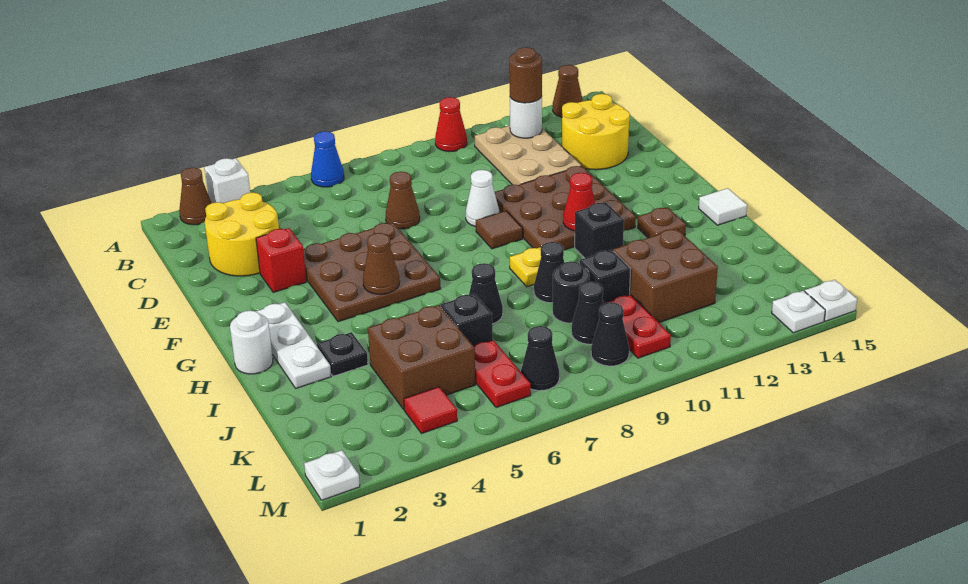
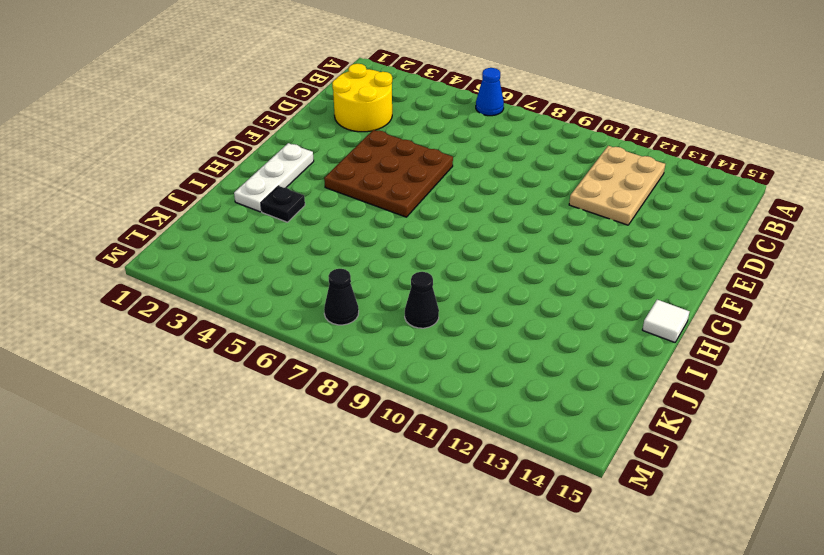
none -> brown 1x1 cone [179,168,211,225]
none -> white 1x1 brick [204,158,250,203]
none -> red 1x1 cone [435,97,467,152]
none -> brown 1x1 cone [553,65,583,117]

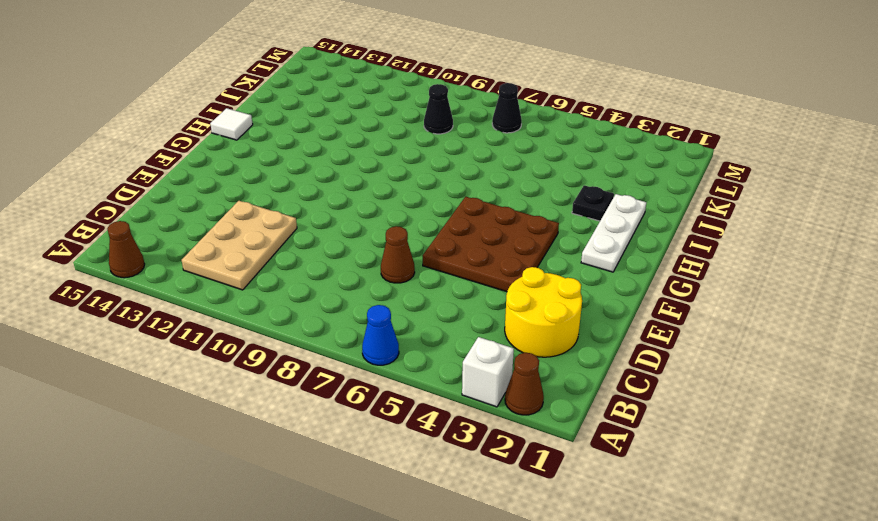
none -> red 1x1 cone [435,97,467,152]
none -> yellow 2x2 round brick [562,94,630,170]
none -> red 1x1 brick [256,228,306,292]
none -> white 1x1 cone [466,170,499,227]

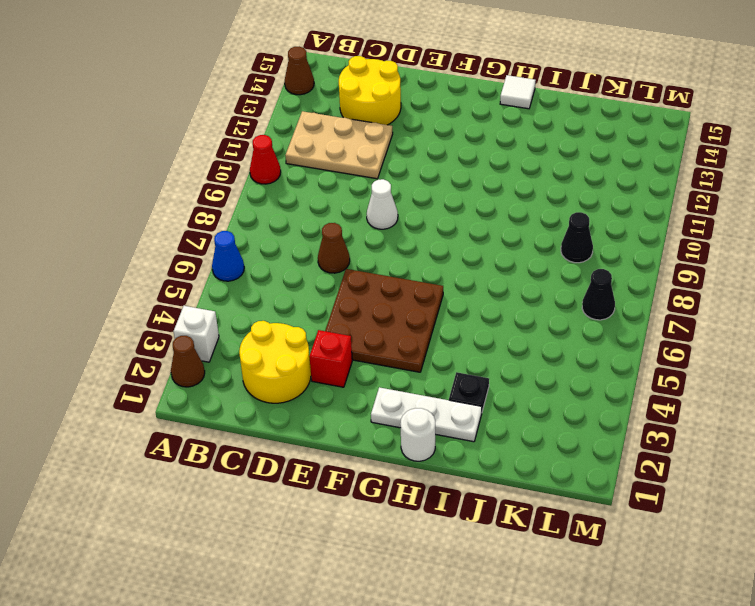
none -> brown 3x3 plate [495,166,636,250]
none -> brown 1x1 tile [476,211,523,249]
none -> yellow 1x1 plate [510,247,541,287]
none -> black 1x1 brick [575,202,624,258]

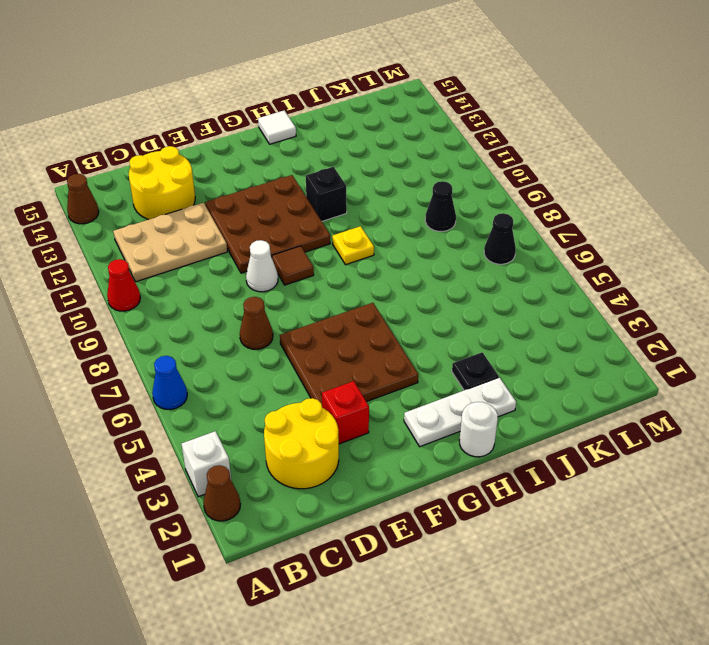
none -> brown 1x1 plate [638,207,686,238]
none -> black 1x1 cone [469,263,503,324]
none -> black 1x1 cone [534,242,565,303]
none -> brown 2x2 brick [368,305,475,409]

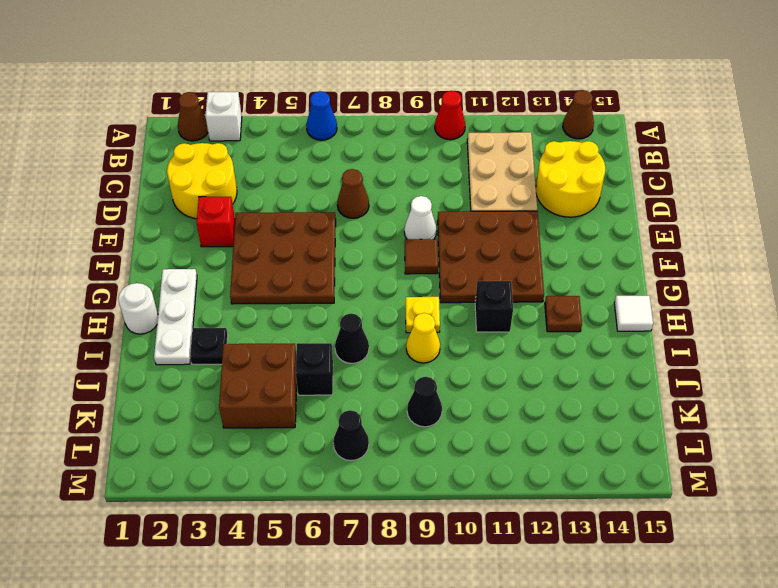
yellow 1x1 cone [406,313,440,363] -> black 1x1 cone [534,242,565,303]
none -> black 1x1 round brick [553,261,590,323]
none -> black 1x1 brick [580,250,631,303]
none -> brown 2x2 brick [613,229,718,322]
none -> red 1x2 plate [474,340,531,408]

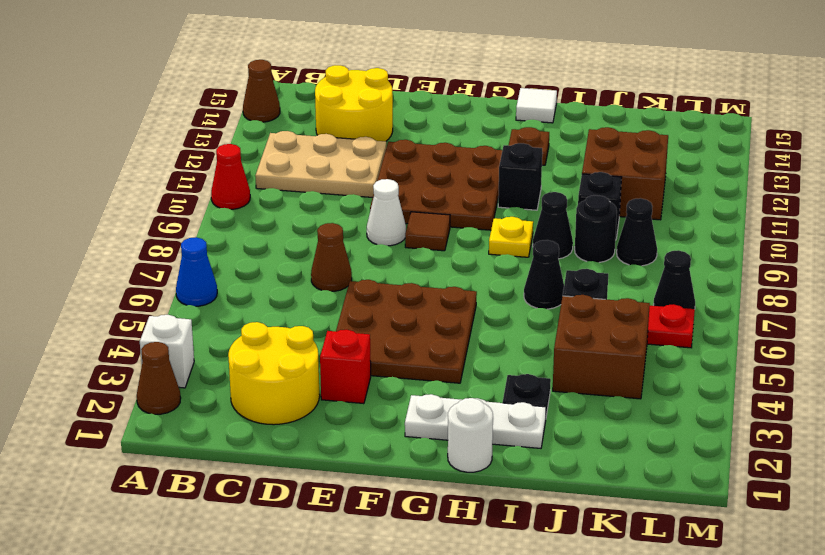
none -> red 1x2 plate [604,295,671,358]
none -> red 1x1 tile [404,387,457,434]
none -> black 1x1 cone [591,302,629,366]
none -> white 1x1 plate [304,450,360,500]

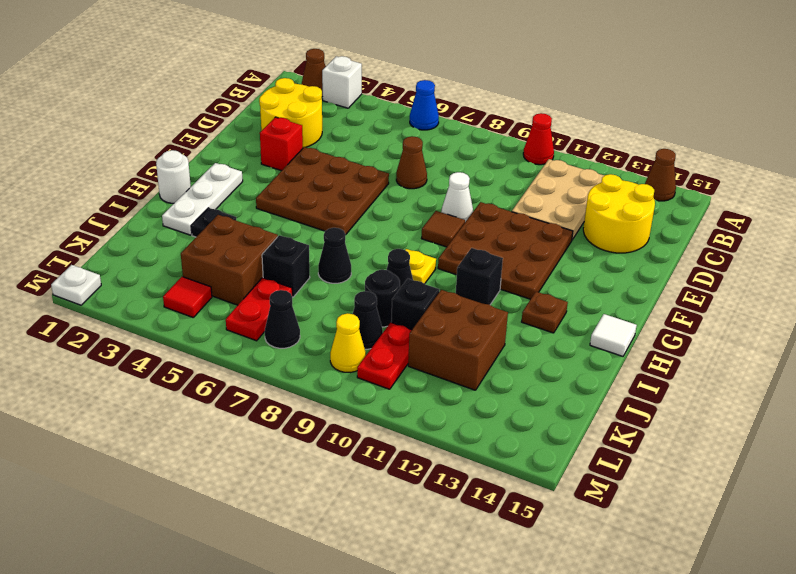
yellow 1x1 cone [330,313,366,372] -> black 1x1 cone [591,302,629,366]
none -> white 1x1 plate [772,291,825,333]
none -> white 1x1 plate [805,280,857,321]
none -> white 1x1 round brick [510,97,542,138]
none -> brown 1x1 cone [363,233,399,294]

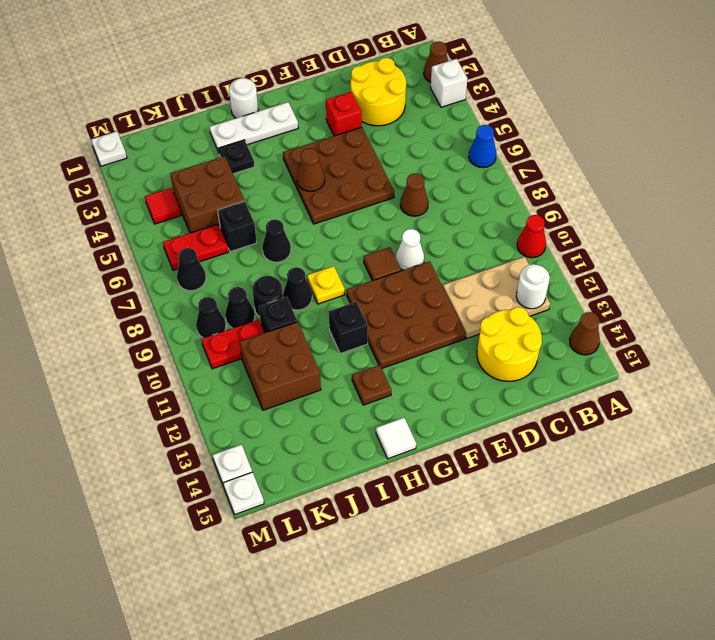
none -> red 1x1 cone [563,173,595,231]
none -> brown 1x1 round brick [509,47,542,103]

